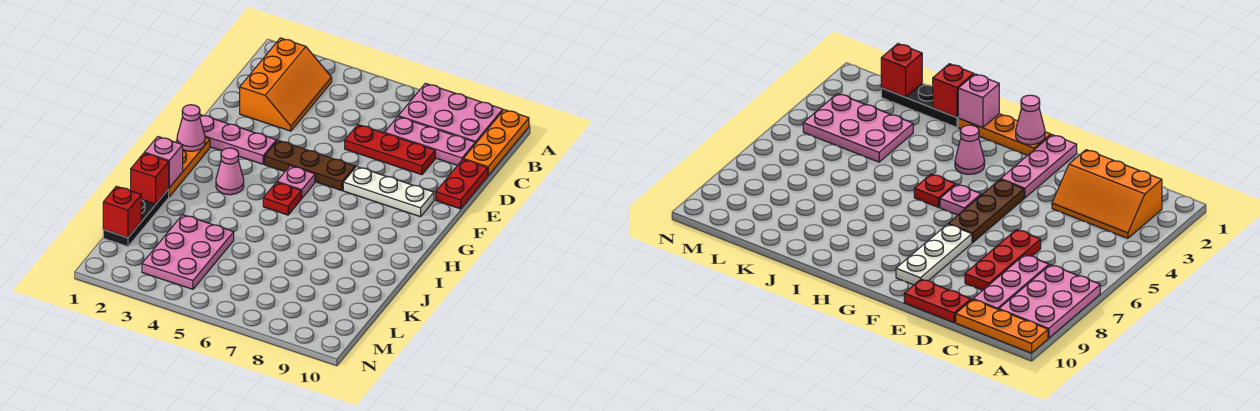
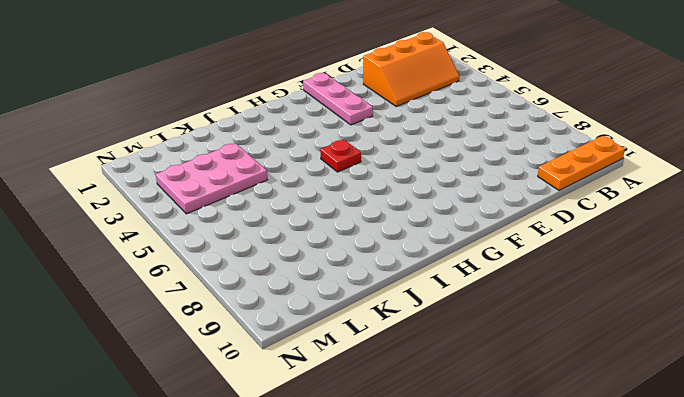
none -> pink 2x3 plate [398,83,503,144]
none -> pink 1x3 plate [385,117,475,165]
none -> red 1x3 plate [345,125,435,175]

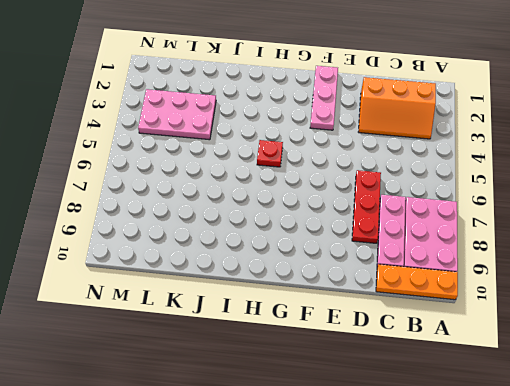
none -> red 1x2 plate [436,160,488,209]
none -> brown 1x3 plate [265,140,355,191]
none -> white 1x3 plate [343,167,434,217]

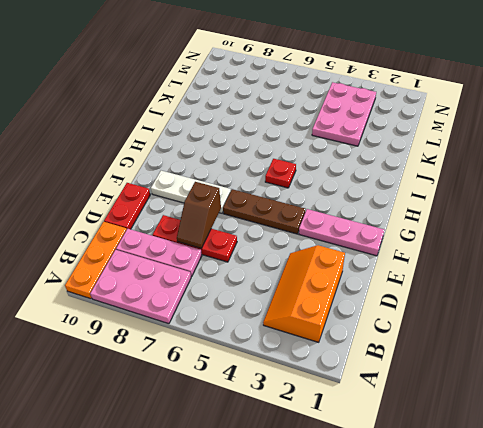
brown 1x2 slope [177,182,221,248] -> none
none -> orange 1x3 plate [169,137,210,197]
none -> pink 1x1 plate [277,166,315,198]
none -> pink 1x1 cone [216,148,244,195]

